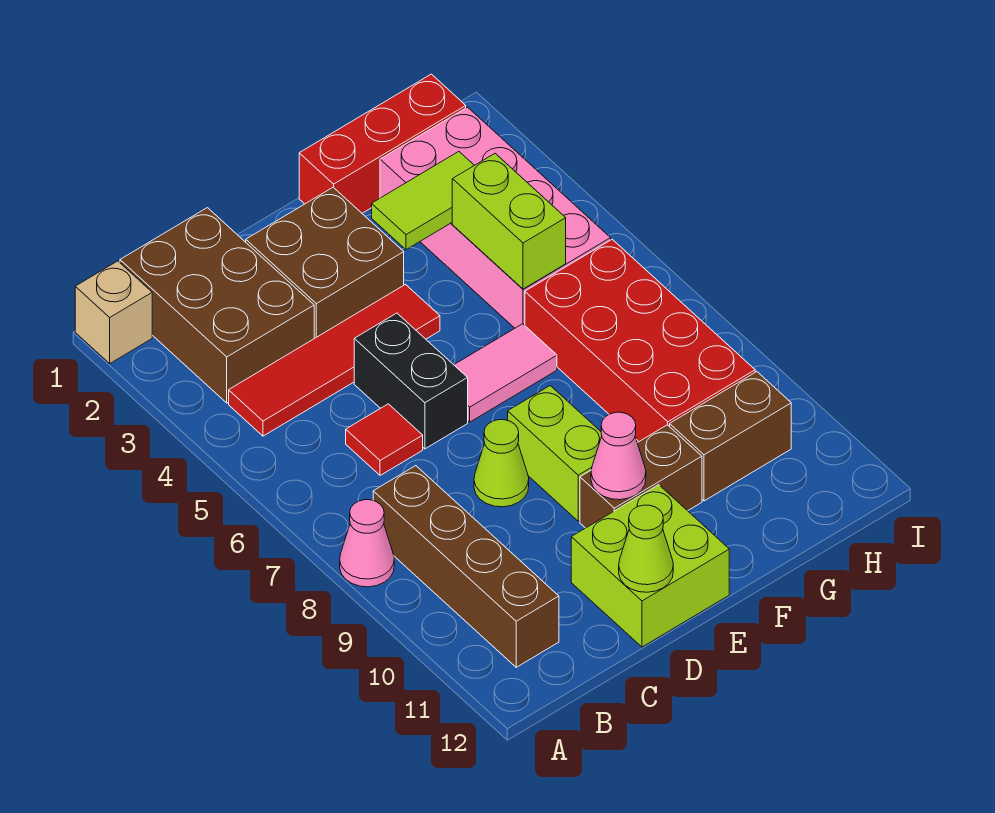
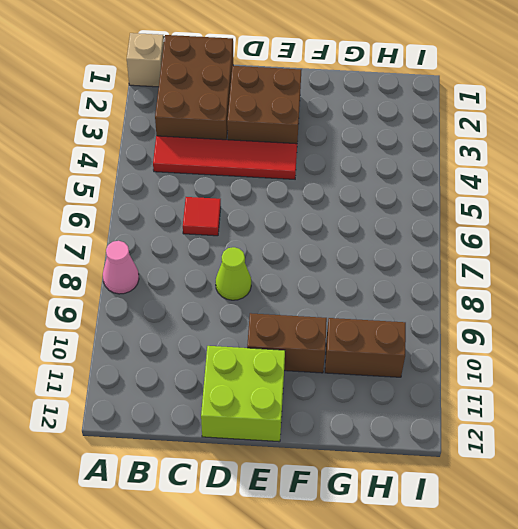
none -> brown 1x4 brick [373,466,559,667]
none -> black 1x2 brick [354,313,468,449]
none -> pink 1x2 tile [454,324,557,422]

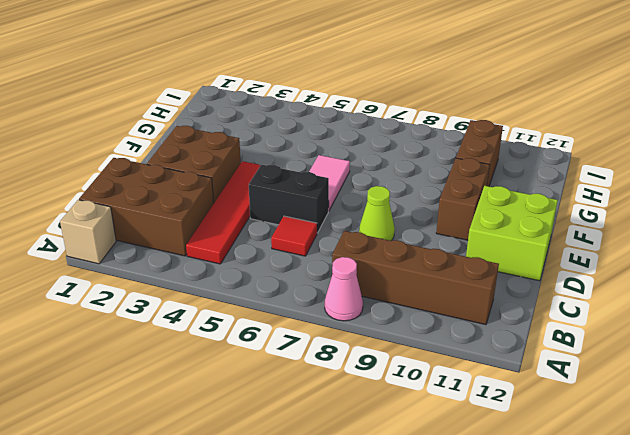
none -> lime 1x2 brick [508,386,602,521]
none -> red 1x3 brick [299,74,466,213]
none -> pink 2x4 brick [380,107,611,328]

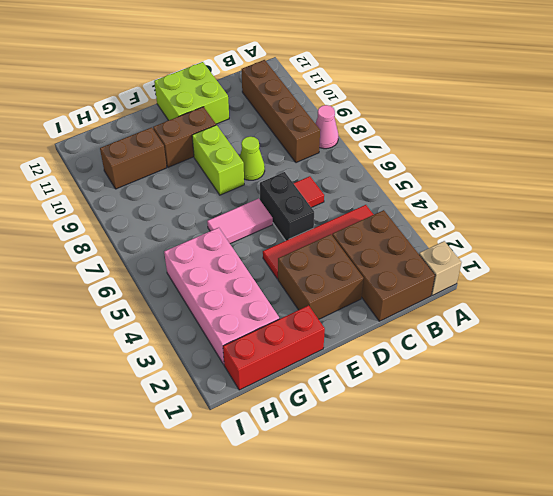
none -> red 2x4 brick [525,239,755,441]
none -> lime 1x1 cone [619,505,673,592]
none -> pink 1x1 cone [591,412,646,500]

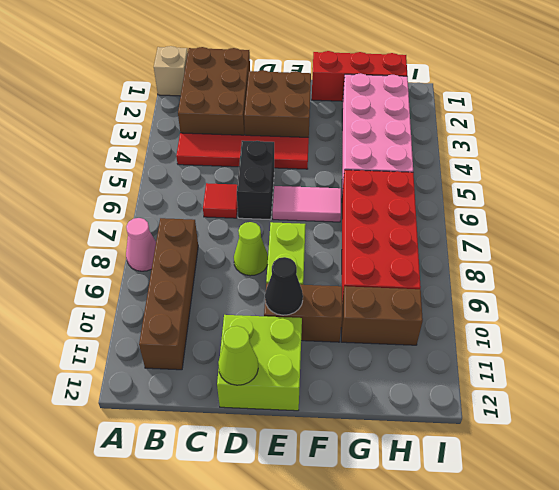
black 1x1 cone [265,257,303,315] -> pink 1x1 cone [591,412,646,500]
none -> lime 1x2 tile [372,152,474,250]
none -> lime 1x2 brick [452,154,566,289]

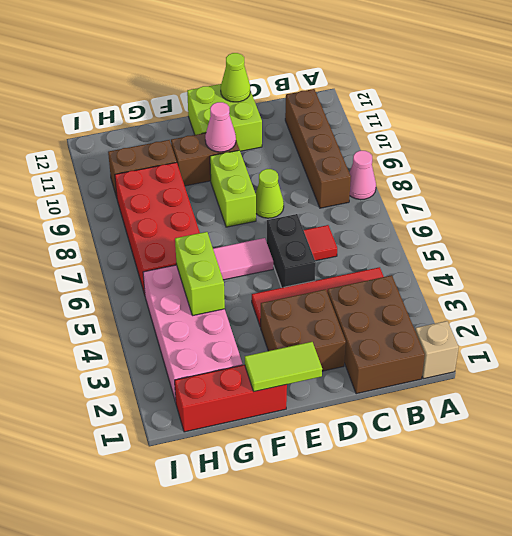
lime 1x2 tile [245,342,322,392] -> lime 1x2 tile moved to [372,152,474,250]

